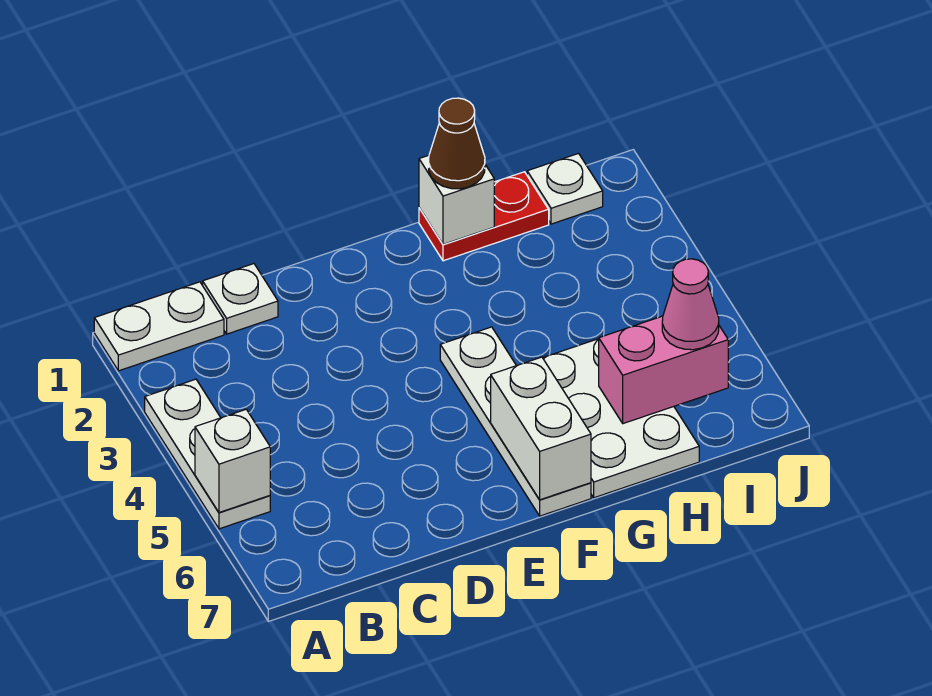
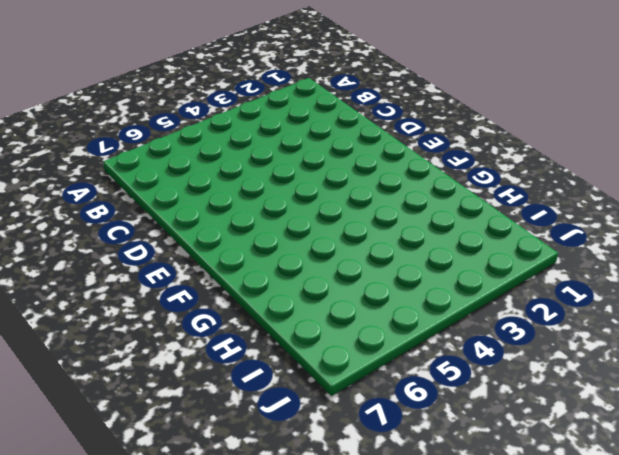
none -> white 1x2 plate [94,282,224,371]
none -> white 1x3 plate [145,379,270,529]
none -> white 1x1 plate [203,264,278,334]

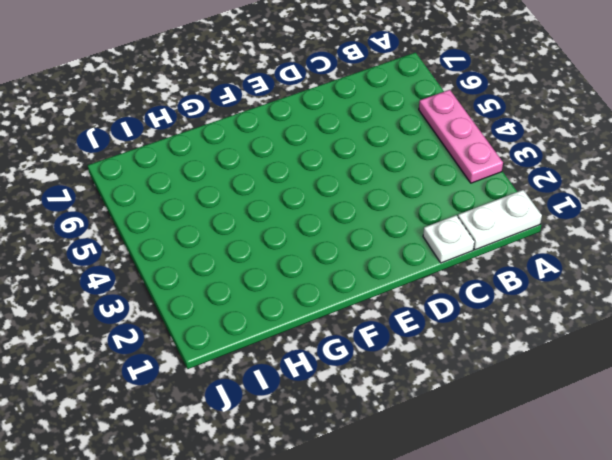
pink 1x3 plate [419,90,503,183] -> white 1x3 plate [145,379,270,529]
none -> white 1x4 plate [440,327,591,516]
none -> red 1x2 plate [419,172,549,261]
none -> white 2x3 plate [543,339,699,498]

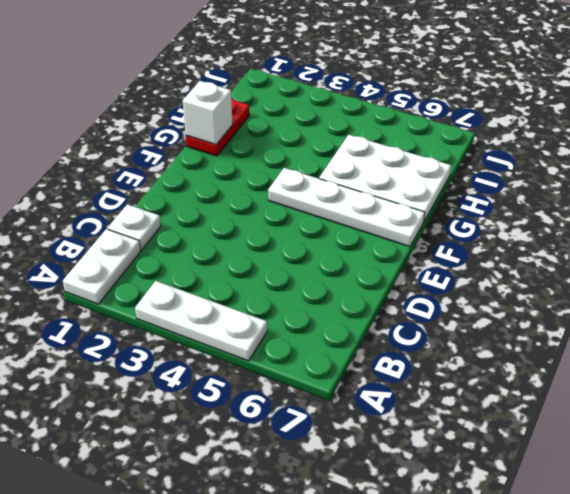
none -> white 1x1 plate [527,154,603,224]
none -> white 1x1 brick [195,409,270,512]
none -> white 1x2 brick [491,357,591,500]

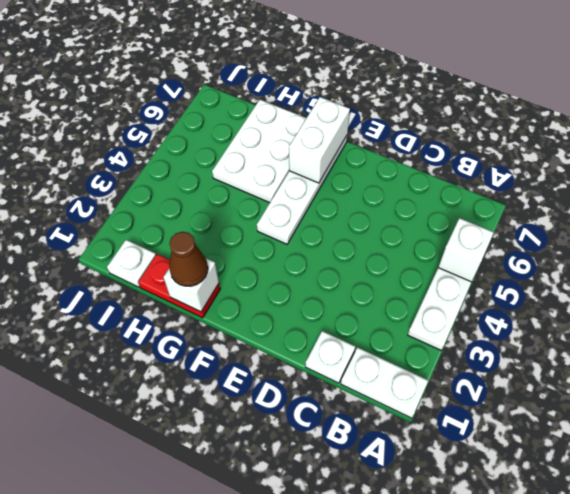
none -> pink 1x2 brick [599,316,728,424]
none -> pink 1x1 cone [662,259,719,350]

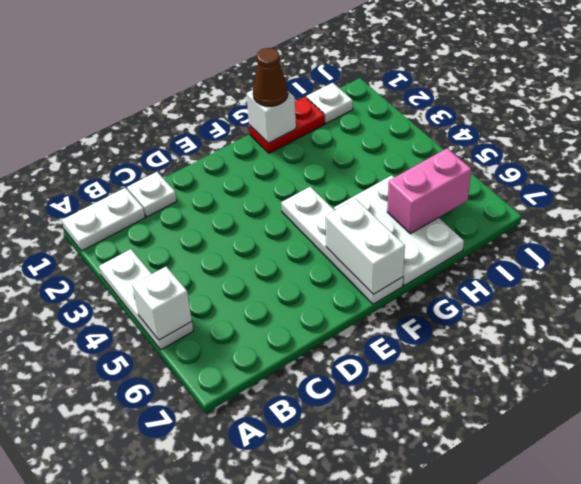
none -> pink 1x1 cone [662,259,719,350]

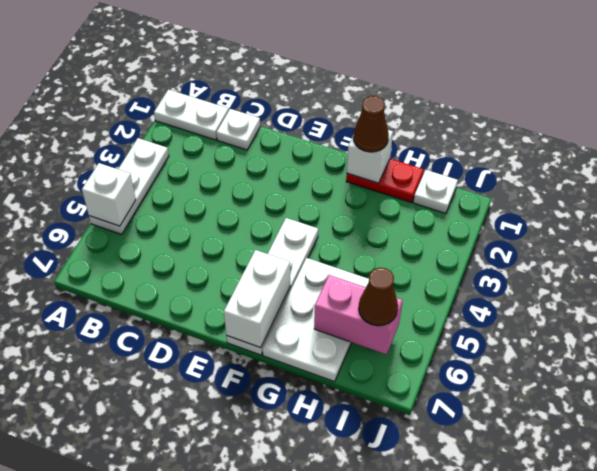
brown 1x1 cone [359,268,398,326] -> pink 1x1 cone [662,259,719,350]

